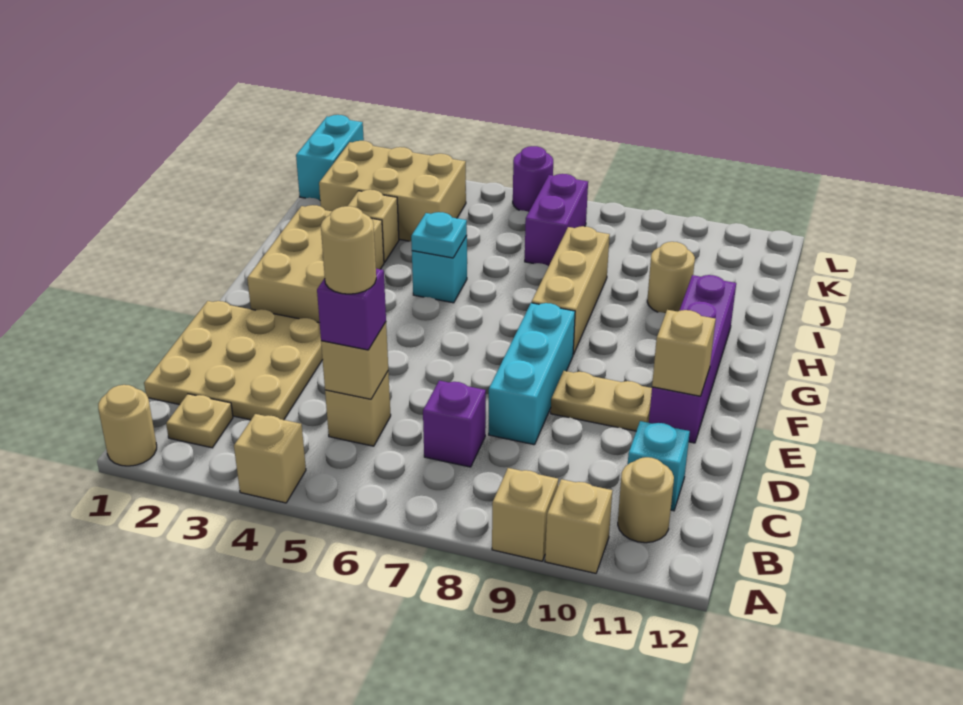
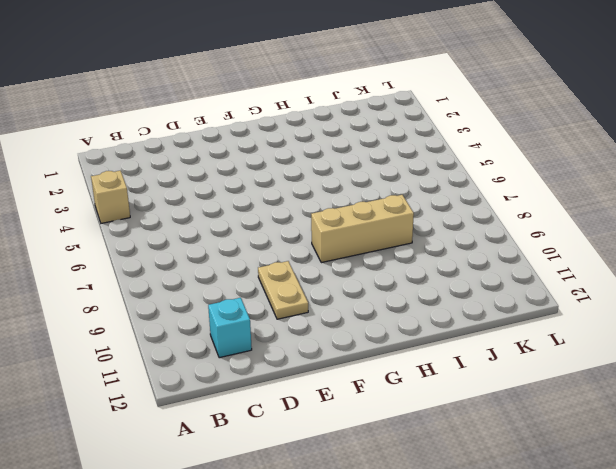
none -> tan 1x1 round brick [98,385,157,466]
none -> tan 1x1 brick [492,468,558,561]
none -> tan 1x1 brick [545,479,612,573]

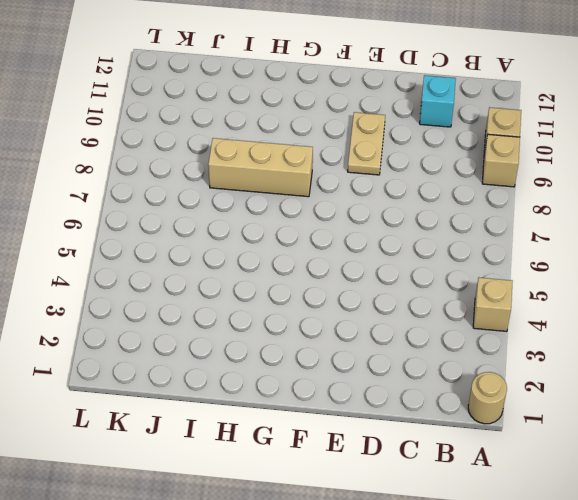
none -> tan 1x1 plate [166,394,233,448]
none -> tan 1x1 round brick [618,457,674,543]
none -> tan 3x3 plate [144,301,323,420]

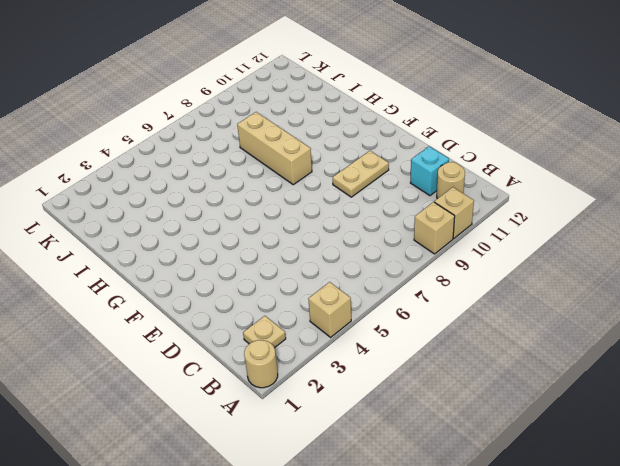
none -> tan 3x3 plate [144,301,323,420]
none -> tan 1x1 brick [325,372,391,446]
none -> purple 1x1 brick [423,381,486,467]

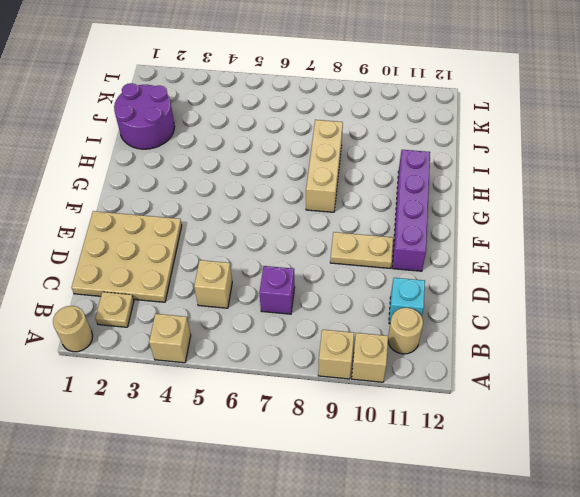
purple 2x2 round brick [114,83,175,149] -> tan 2x3 brick [319,141,466,241]
none -> cyan 1x3 brick [489,303,575,445]
none -> tan 2x3 brick [247,205,384,323]
none -> cyan 1x1 brick [412,236,467,303]

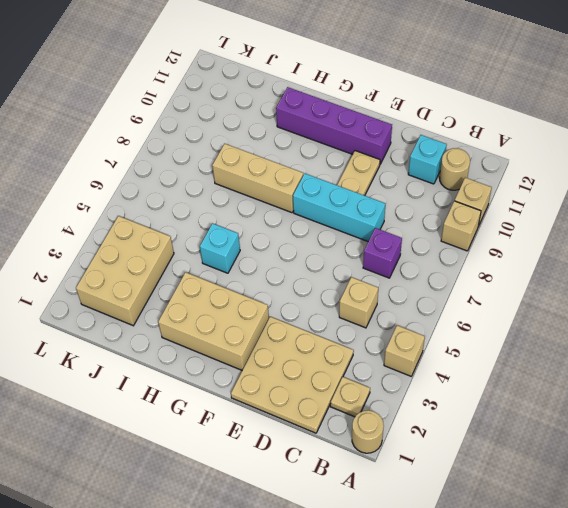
none -> tan 1x1 brick [348,190,399,263]
none -> tan 1x1 round brick [647,242,695,313]
none -> purple 1x2 brick [525,174,588,266]

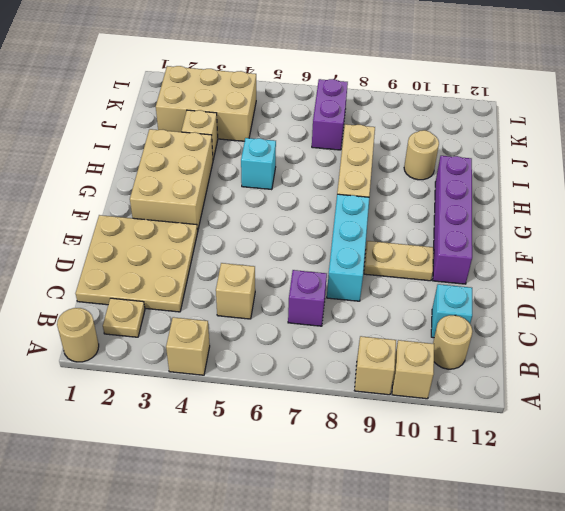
none -> cyan 1x2 brick [296,115,364,201]
none -> purple 1x1 round brick [513,146,553,212]
none -> tan 1x1 brick [321,322,388,399]

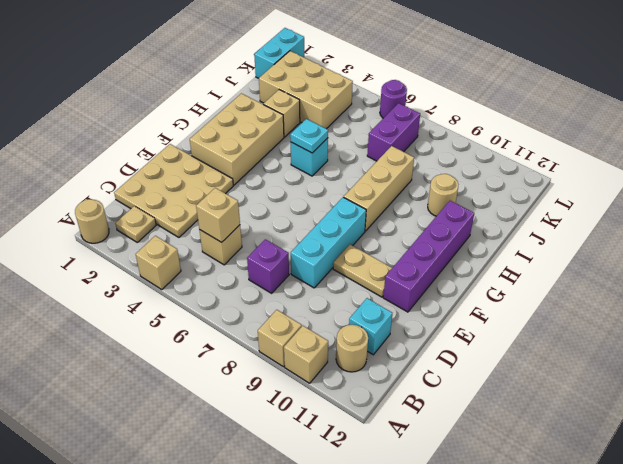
none -> tan 1x1 brick [652,310,716,396]
none -> purple 1x1 brick [317,269,386,350]
none -> tan 1x1 round brick [321,206,376,294]

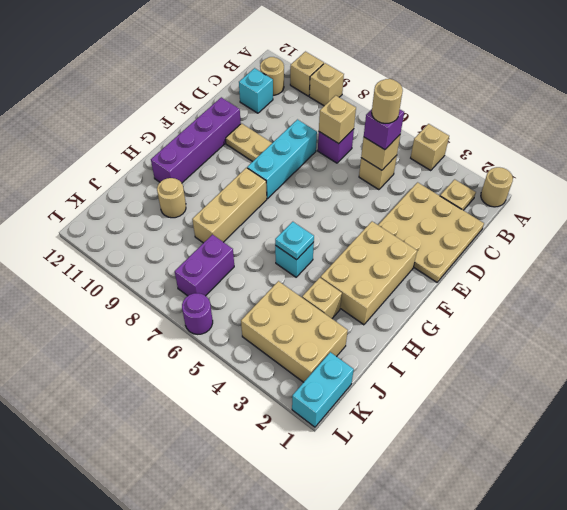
tan 1x1 brick [319,95,356,144] -> tan 1x1 brick moved to [652,310,716,396]

